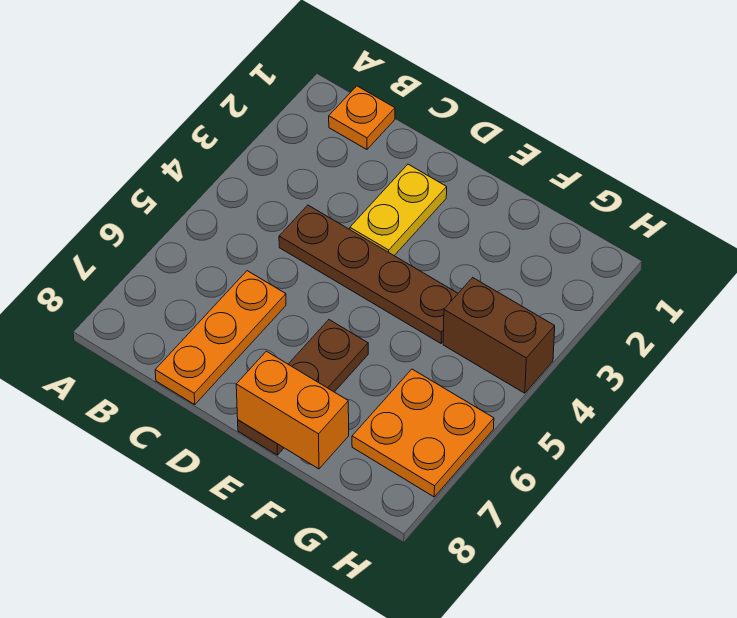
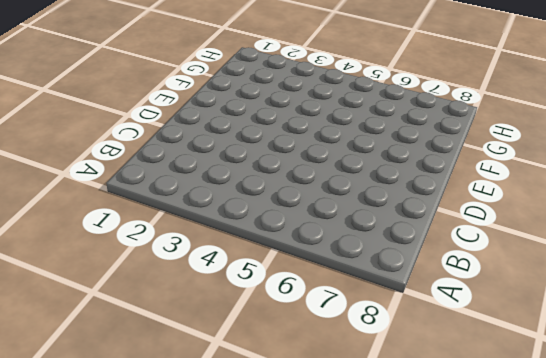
none -> orange 1x1 plate [329,86,395,149]
none -> brown 1x4 plate [279,205,458,343]

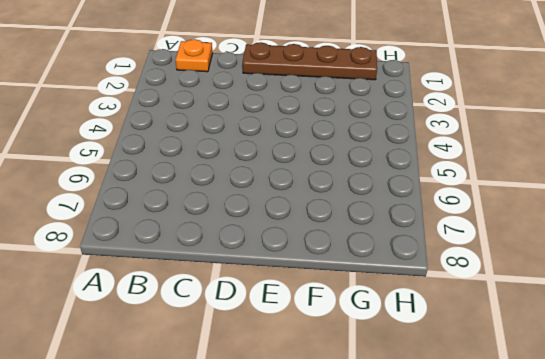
brown 1x4 plate [243,42,377,80] -> brown 1x4 plate moved to [279,205,458,343]
none -> orange 1x3 plate [155,271,286,405]
none -> yellow 1x2 plate [350,164,447,255]

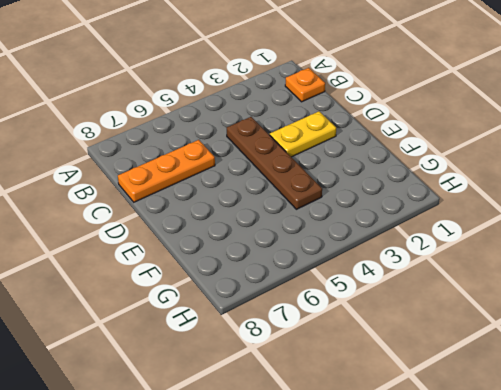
none -> brown 1x3 plate [238,320,368,455]
none -> brown 1x2 brick [443,278,555,393]

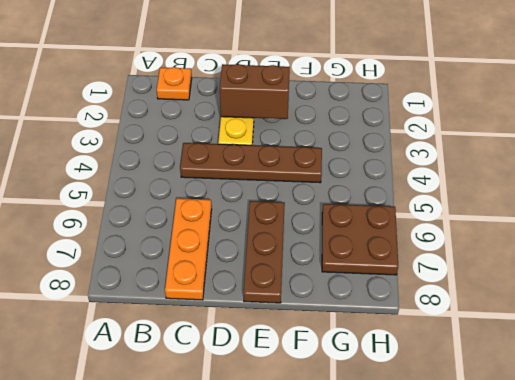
brown 1x2 brick [220,64,290,119] -> brown 1x2 brick moved to [443,278,555,393]
brown 2x2 plate [322,204,398,275] -> orange 2x2 plate [352,369,494,497]
none -> orange 1x2 brick [236,351,349,469]

